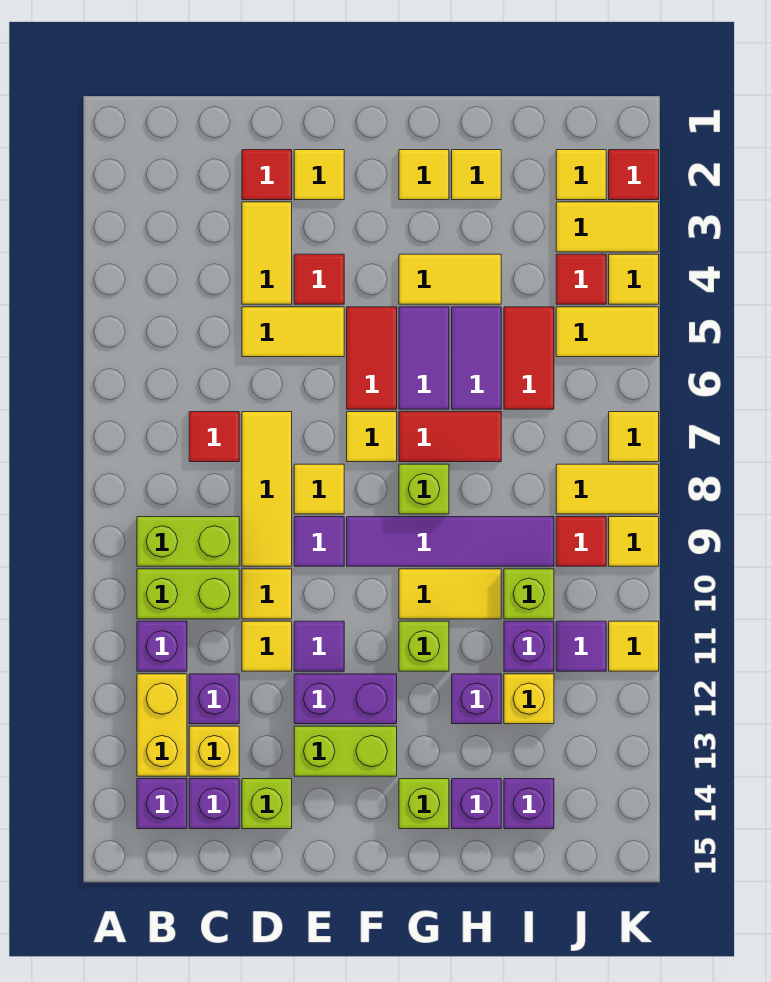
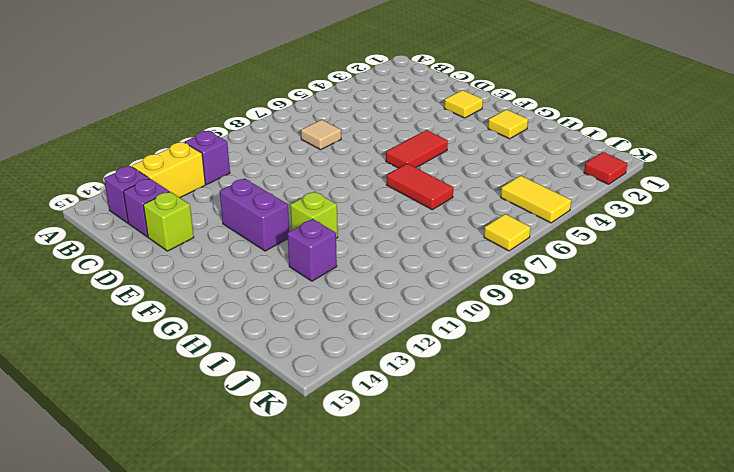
tan 1x1 tile [301,120,341,150] -> red 1x1 tile [189,412,239,462]
none -> lime 1x2 brick [137,517,239,566]
none -> lime 1x2 brick [137,569,239,619]
none -> purple 1x1 brick [189,674,239,724]
none -> yellow 1x1 brick [189,726,239,776]

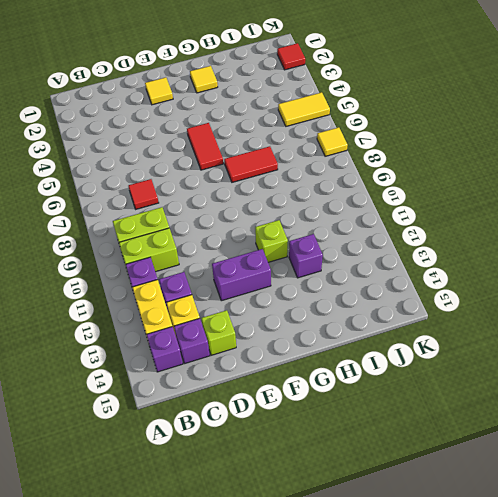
none -> red 1x1 tile [242,150,292,200]
none -> yellow 1x2 tile [242,202,292,304]
none -> yellow 1x2 tile [242,307,344,357]
none -> yellow 1x3 tile [242,412,292,566]

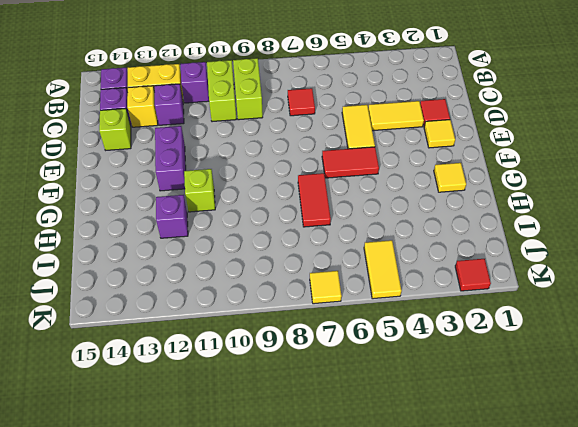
none -> yellow 1x3 tile [242,412,292,566]
none -> yellow 1x1 tile [242,569,292,619]
none -> yellow 1x1 tile [242,621,292,671]
none -> red 1x1 tile [294,254,344,304]

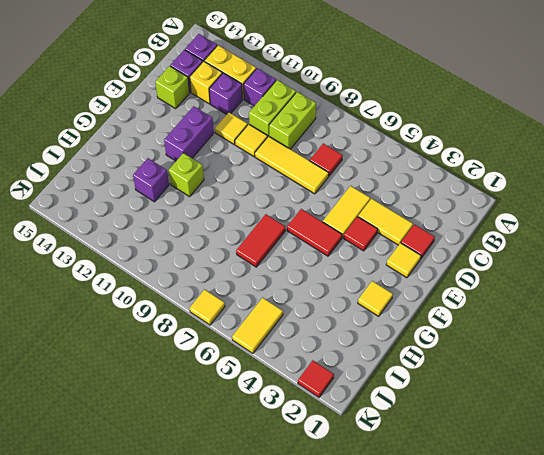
none -> yellow 1x1 tile [294,464,344,514]
none -> purple 1x1 tile [294,517,344,566]
none -> purple 1x1 tile [294,621,344,671]
none -> lime 1x2 brick [294,726,397,776]

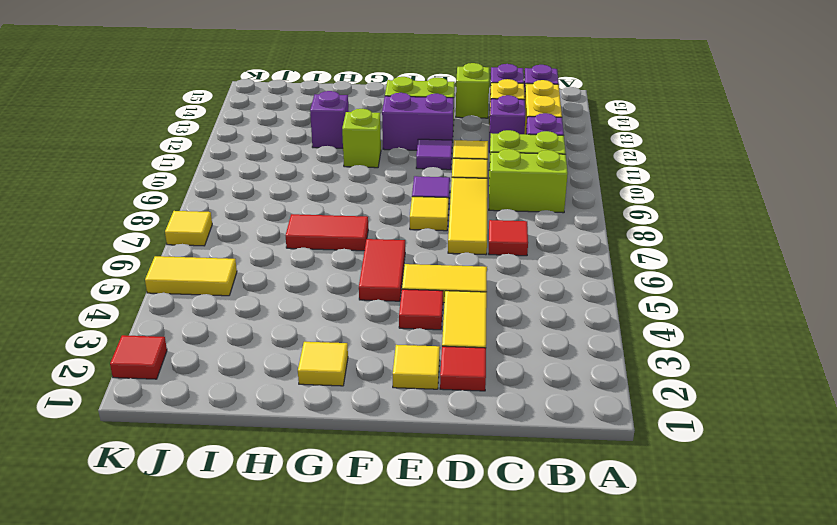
none -> yellow 1x1 tile [347,412,397,462]
none -> purple 1x4 tile [347,517,554,566]
none -> yellow 1x2 tile [399,254,501,304]
none -> purple 1x2 tile [399,307,449,409]

